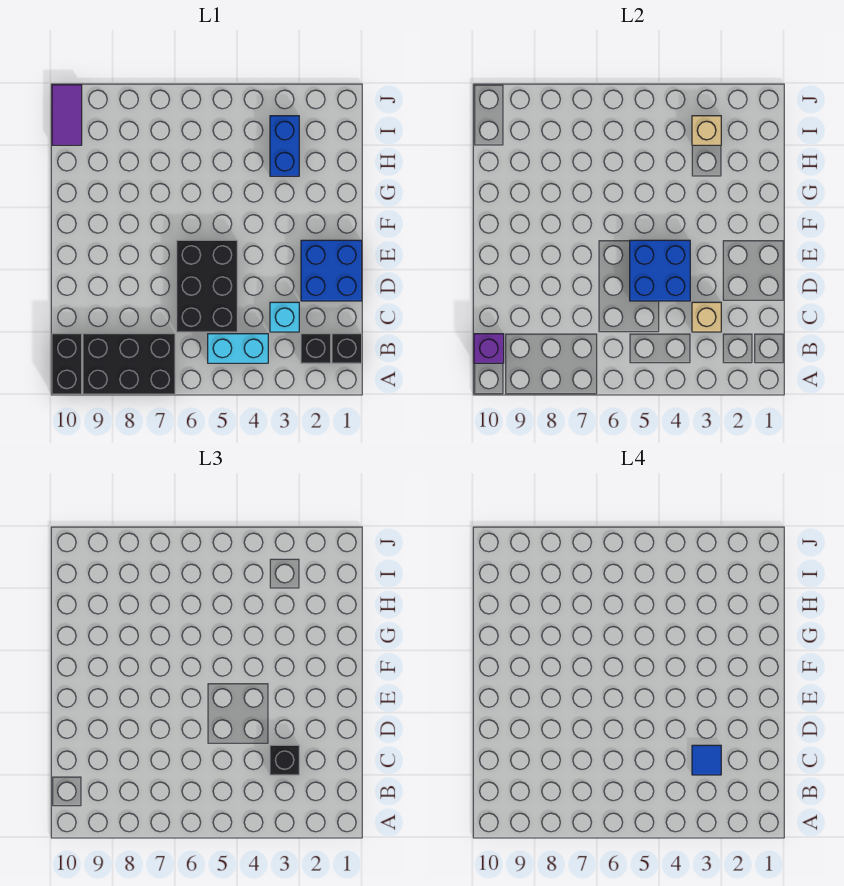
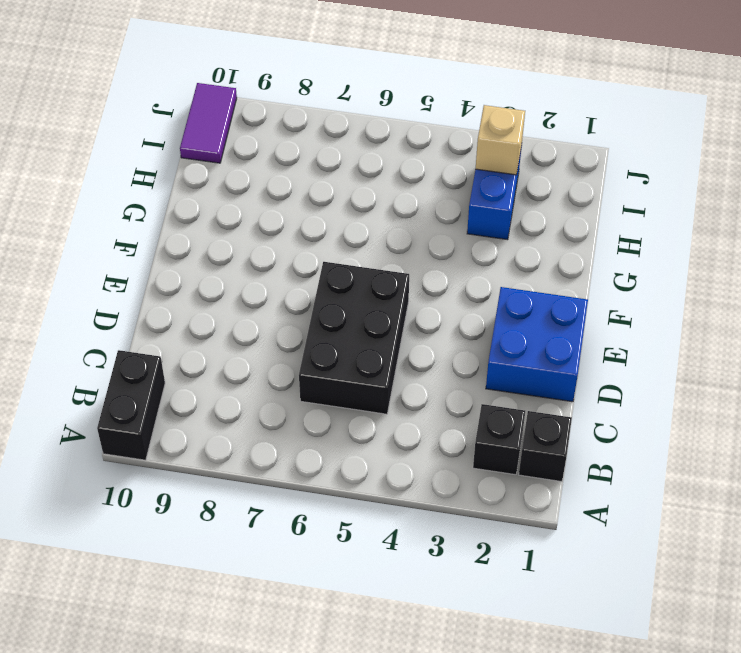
none -> black 2x3 brick [83,334,175,394]
none -> cyan 1x2 brick [208,334,268,363]
none -> cyan 1x1 brick [270,302,299,332]

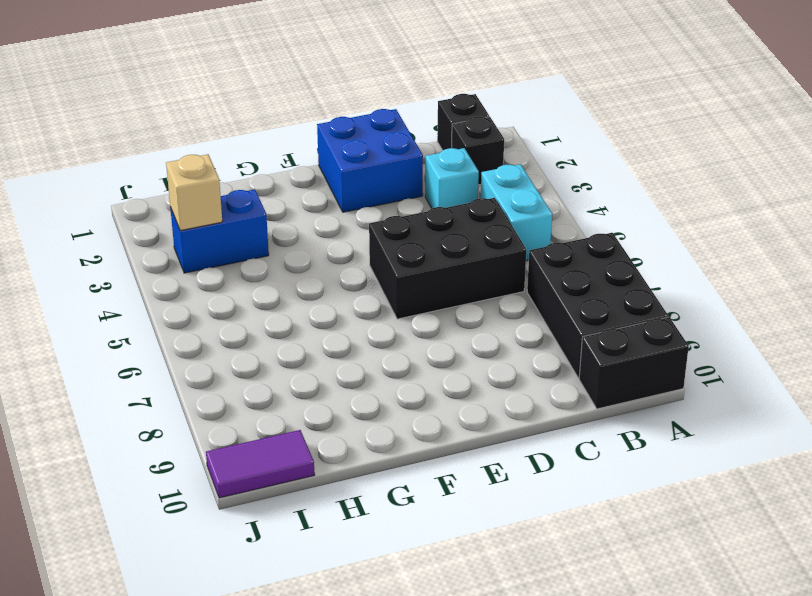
none -> purple 1x1 brick [474,334,504,363]
none -> tan 1x1 brick [692,302,721,332]
none -> blue 2x2 brick [630,240,690,301]

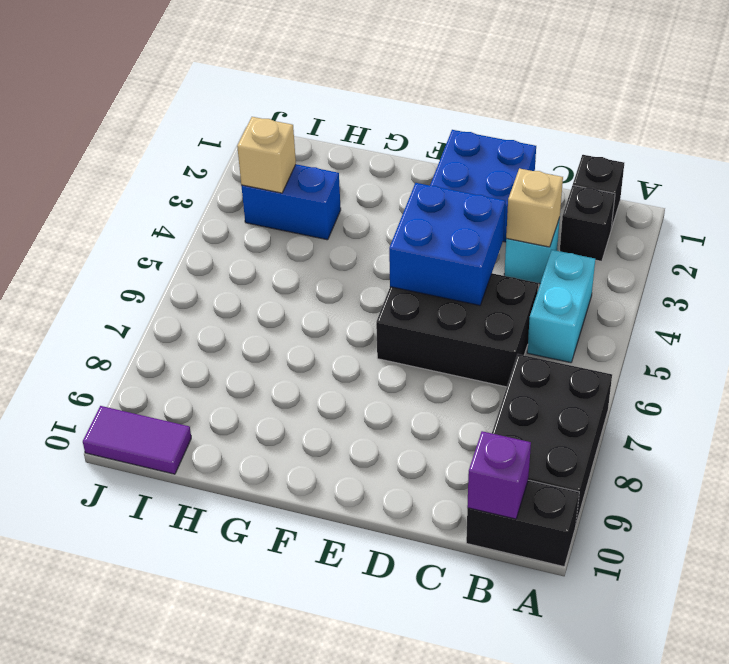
none -> black 1x1 brick [270,745,299,775]
none -> blue 1x1 tile [692,745,721,775]

